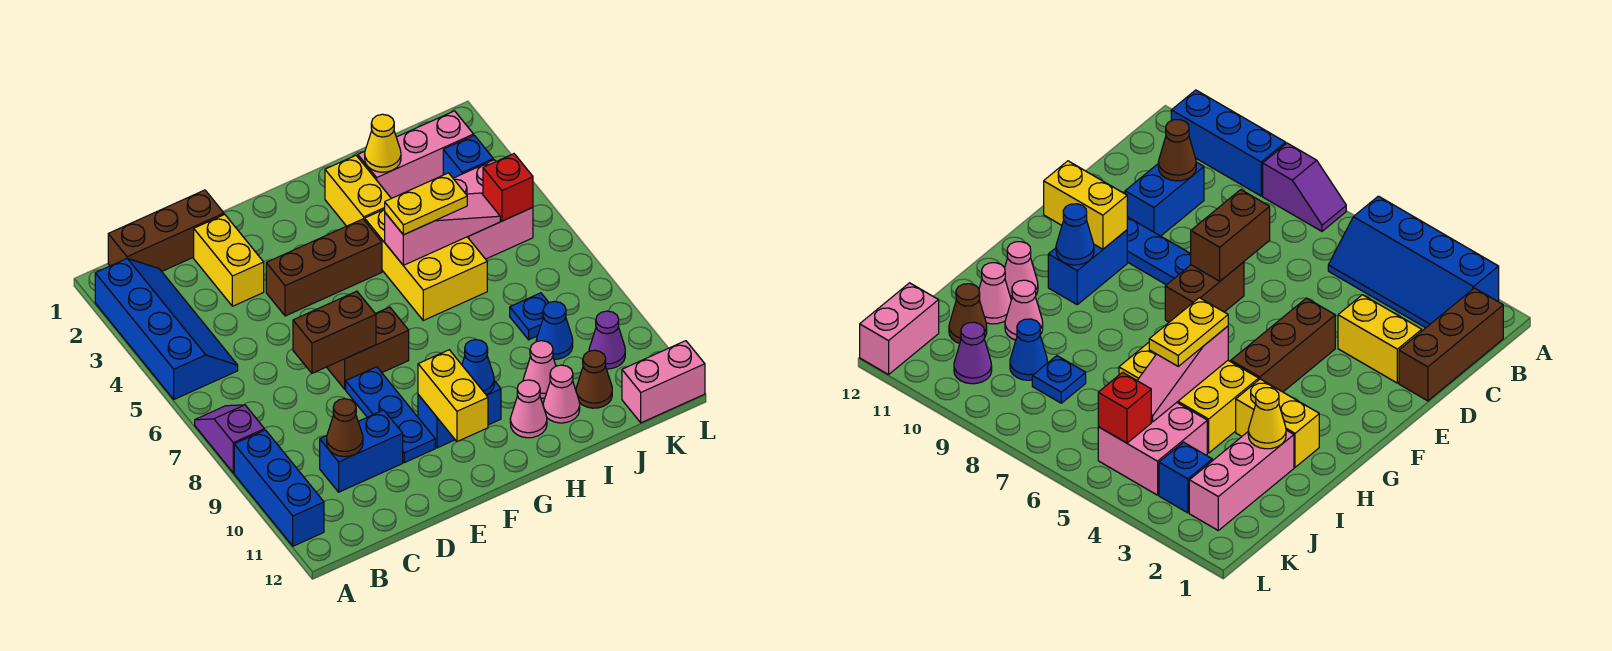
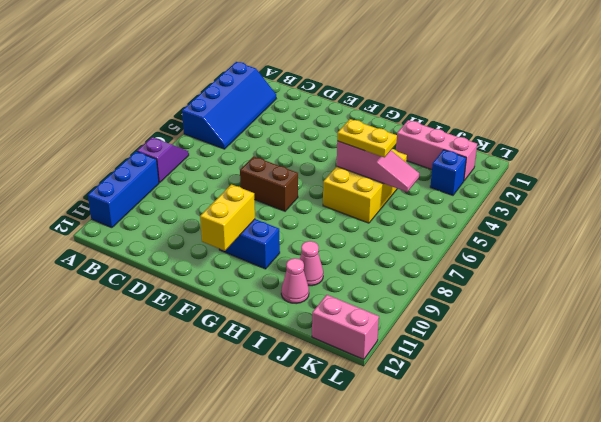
none -> brown 1x3 brick [108,190,224,271]
none -> blue 1x2 brick [320,410,403,492]
none -> yellow 1x2 brick [194,215,264,306]
none -> brown 1x3 brick [266,219,382,316]

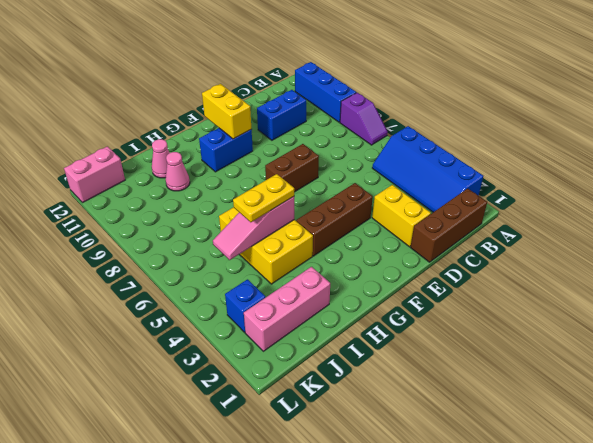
none -> blue 1x3 plate [346,367,435,463]
none -> yellow 1x2 brick [325,155,391,226]
none -> pink 1x1 cone [510,380,547,438]
none -> pink 2x2 brick [453,160,533,259]

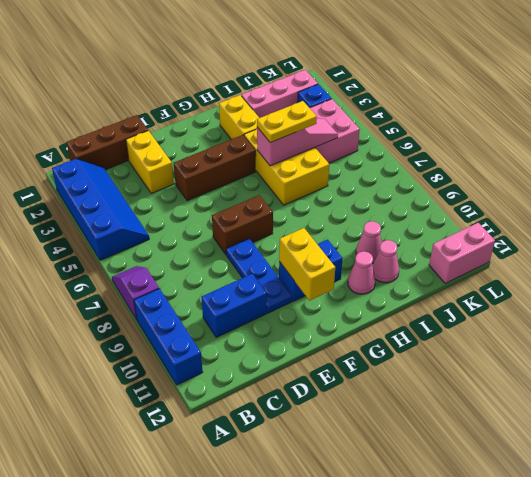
none -> blue 1x1 plate [510,293,549,340]
none -> blue 1x1 cone [536,301,573,359]
none -> brown 1x1 cone [576,350,612,408]
none -> purple 1x1 cone [589,311,625,369]

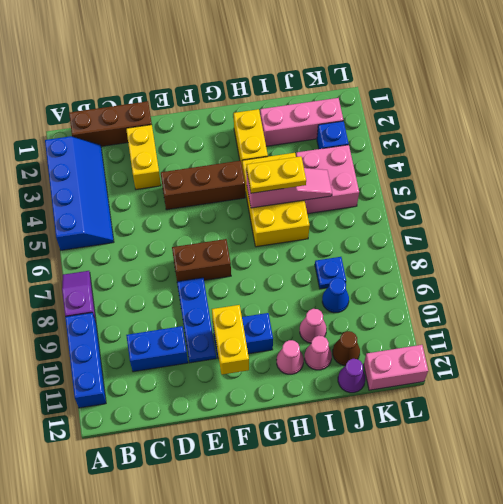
purple 1x1 cone [338,359,366,393] -> purple 1x1 cone moved to [589,311,625,369]
none -> brown 1x1 cone [327,399,363,457]
none -> brown 1x2 brick [293,291,376,373]
none -> blue 1x1 cone [462,340,494,395]
none -> yellow 1x1 cone [365,114,401,172]

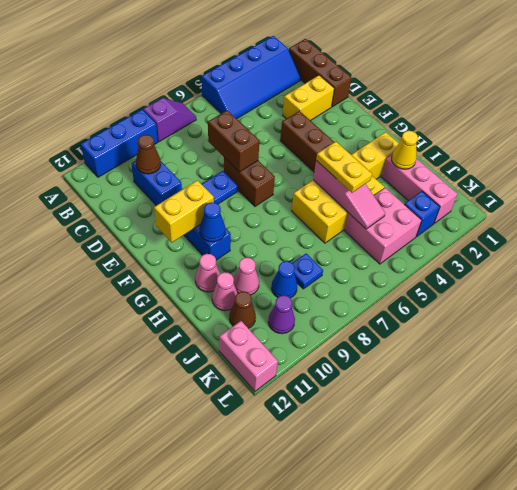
none -> red 1x1 brick [483,154,533,221]

